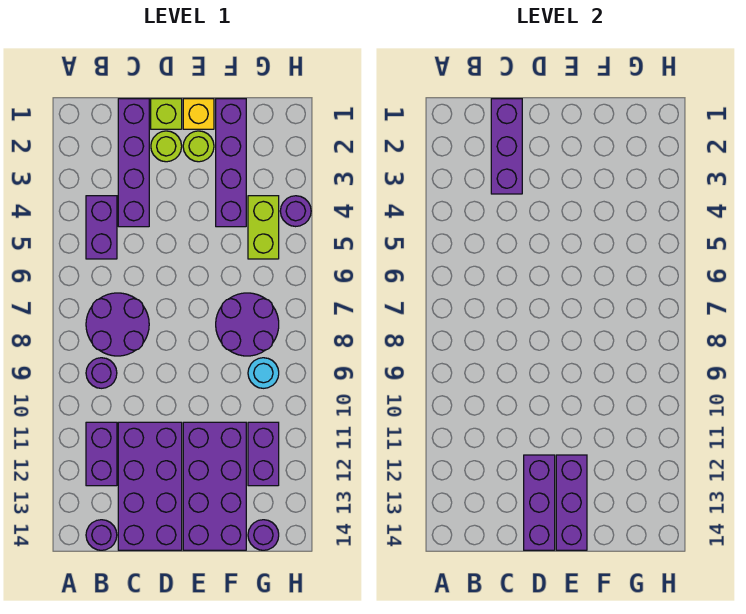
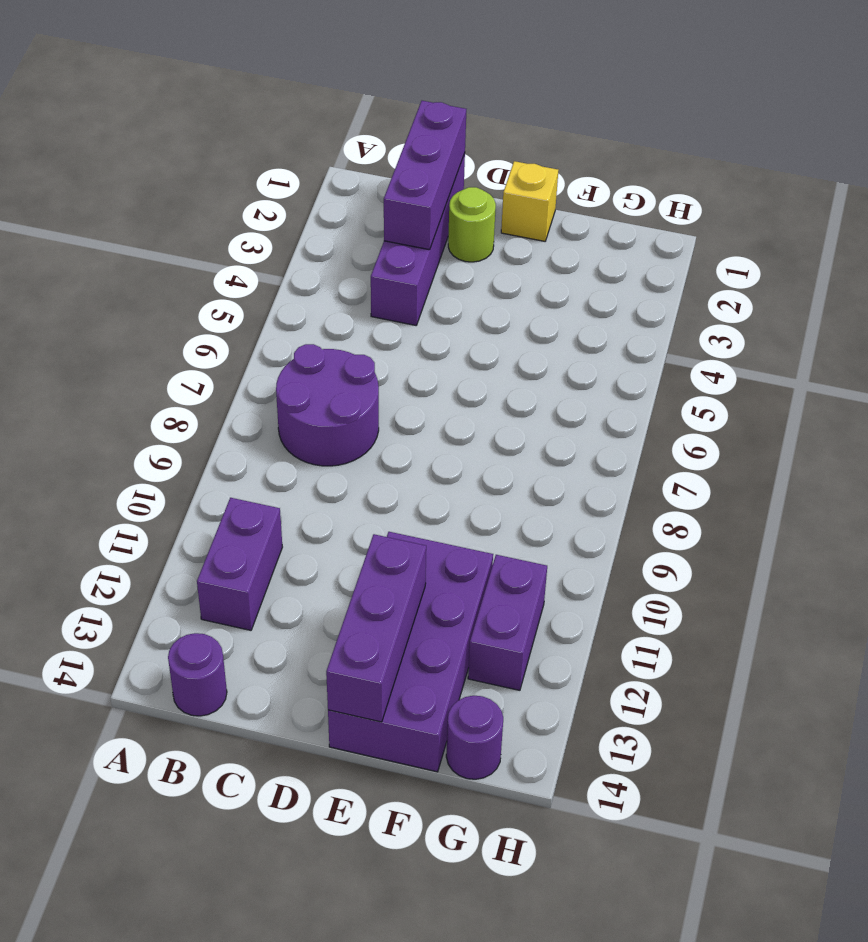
none -> purple 1x2 brick [86,196,117,259]
none -> purple 1x1 round brick [86,358,117,388]
none -> purple 2x4 brick [118,422,182,550]

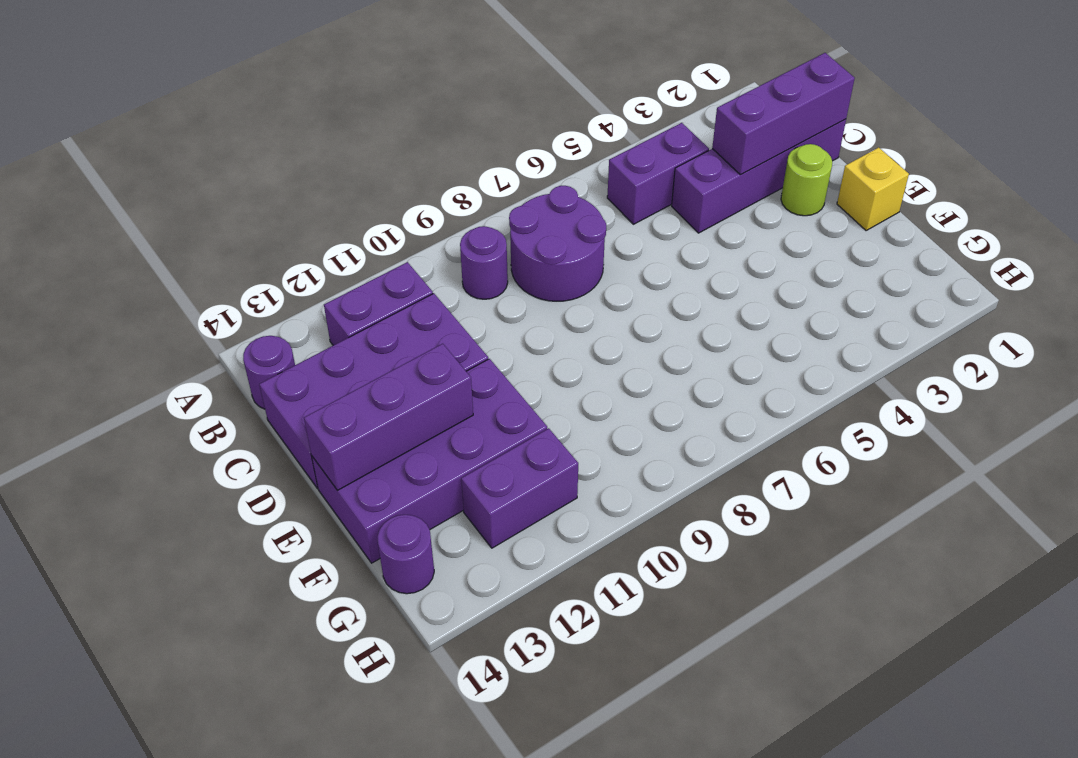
none -> lime 1x1 brick [151,99,182,129]
none -> lime 1x1 round brick [183,131,214,162]
none -> purple 1x4 brick [216,99,246,227]

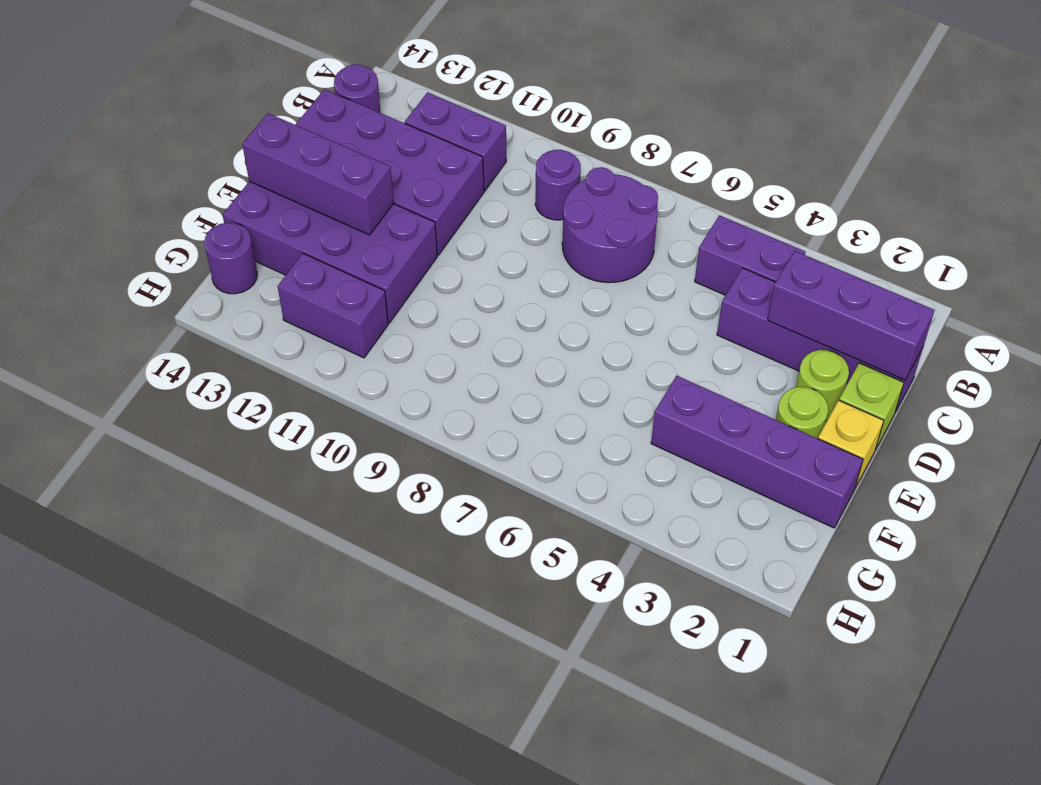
none -> purple 2x2 round brick [216,293,279,356]
none -> lime 1x2 brick [248,196,279,259]
none -> cyan 1x1 round brick [248,358,279,388]

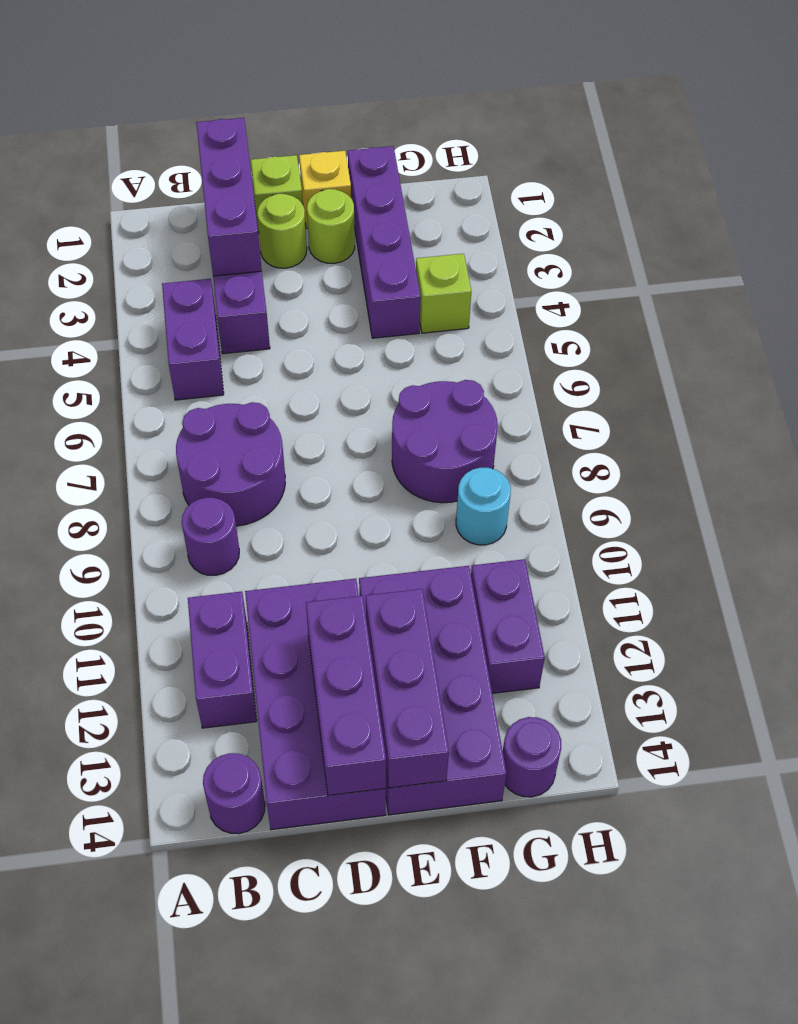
lime 1x1 brick [416,254,471,333] -> lime 1x2 brick [248,196,279,259]
none -> purple 1x1 round brick [280,196,311,227]

